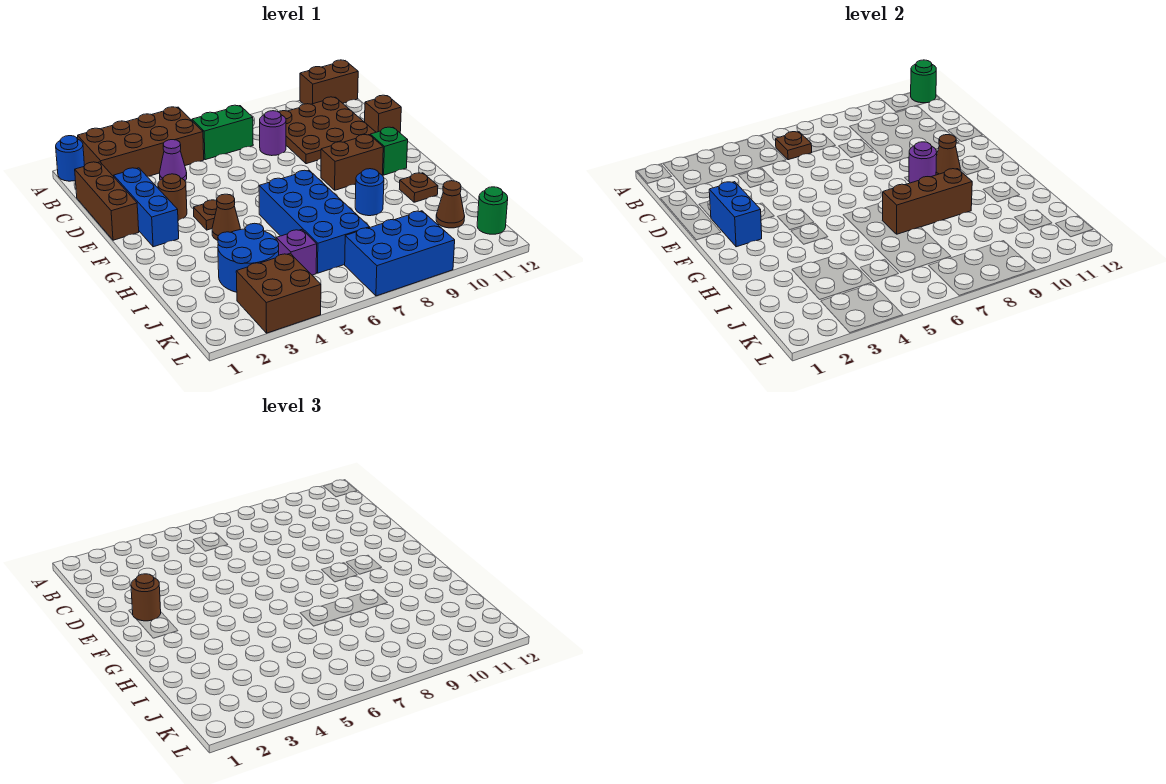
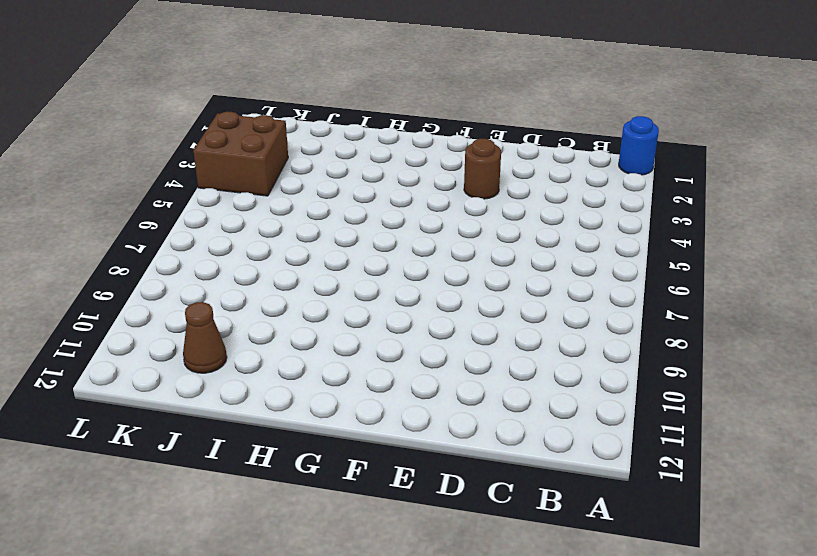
none -> brown 2x4 brick [78,107,204,177]
none -> brown 1x2 brick [300,60,358,104]
none -> green 1x2 brick [192,105,253,160]
none -> brown 3x3 plate [279,97,376,164]

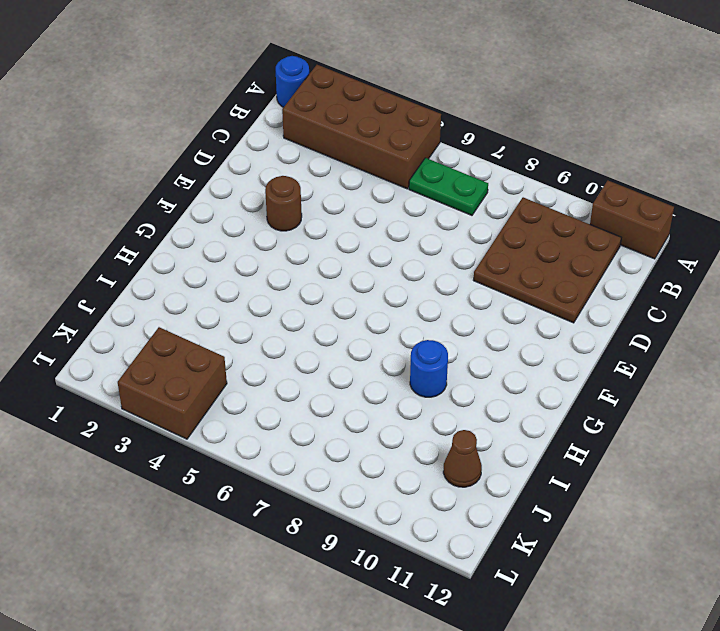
green 1x2 plate [409,158,488,215] -> green 1x2 brick [192,105,253,160]
none -> brown 1x3 brick [75,162,139,240]
none -> purple 1x1 cone [160,140,187,181]
none -> purple 1x1 round brick [260,111,286,156]
none -> blue 1x3 brick [114,168,179,247]

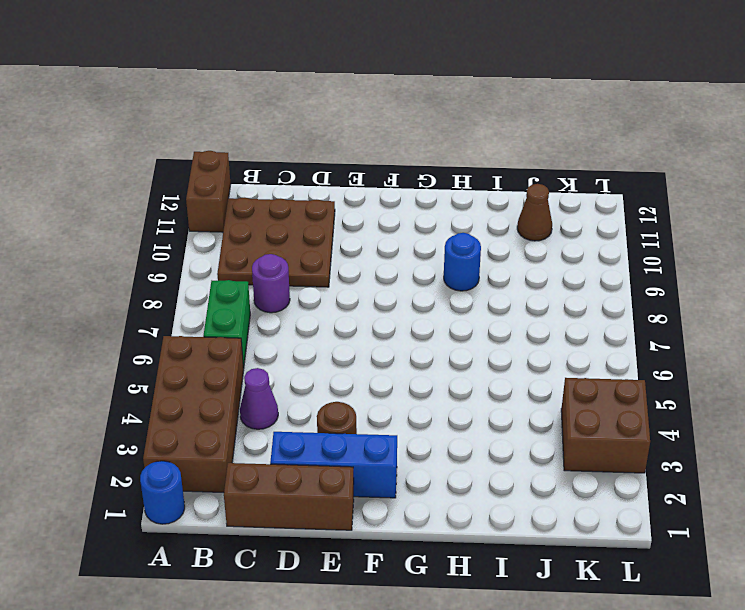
none -> brown 1x1 brick [365,95,401,133]
none -> brown 1x1 plate [194,200,217,230]
none -> brown 1x2 brick [321,135,383,190]
none -> green 1x1 brick [370,127,408,175]

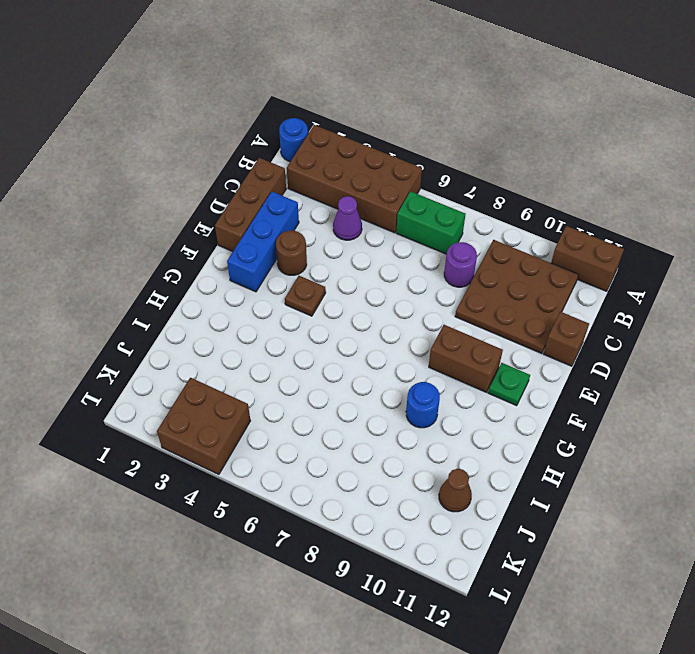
green 1x1 plate [488,363,530,406] -> green 1x1 brick [370,127,408,175]
none -> brown 1x1 cone [212,194,240,240]
none -> blue 2x4 brick [259,170,370,273]
none -> brown 1x1 plate [400,173,438,202]
none -> blue 2x2 round brick [218,223,279,292]

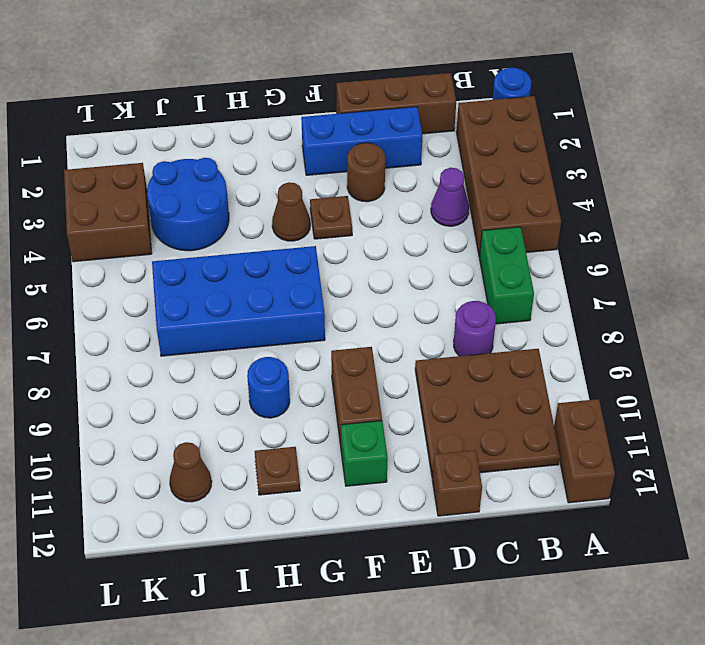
none -> purple 1x1 brick [276,230,317,275]
none -> blue 2x3 brick [345,211,455,296]
none -> green 1x1 round brick [477,187,508,234]
none -> green 1x1 round brick [911,60,936,103]

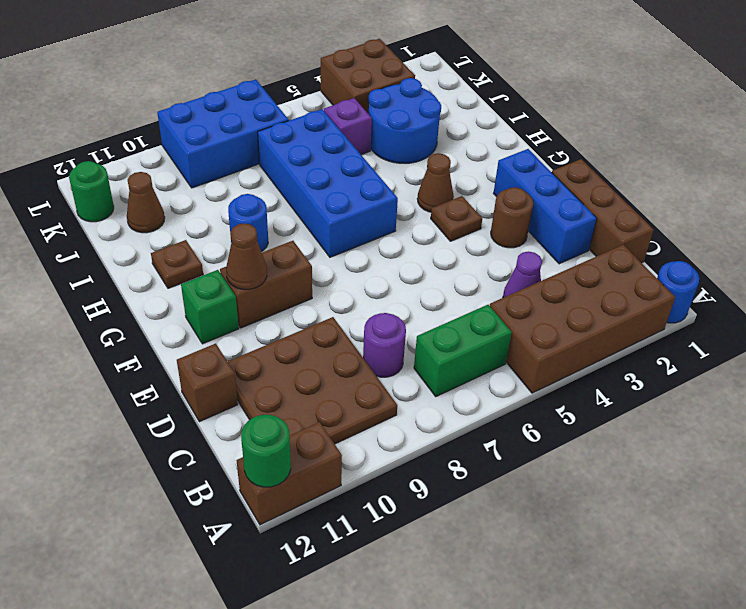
none -> brown 1x1 plate [776,132,812,160]
none -> blue 1x2 brick [709,182,762,247]
none -> purple 1x1 round brick [909,142,937,183]
none -> brown 1x3 brick [882,169,972,234]

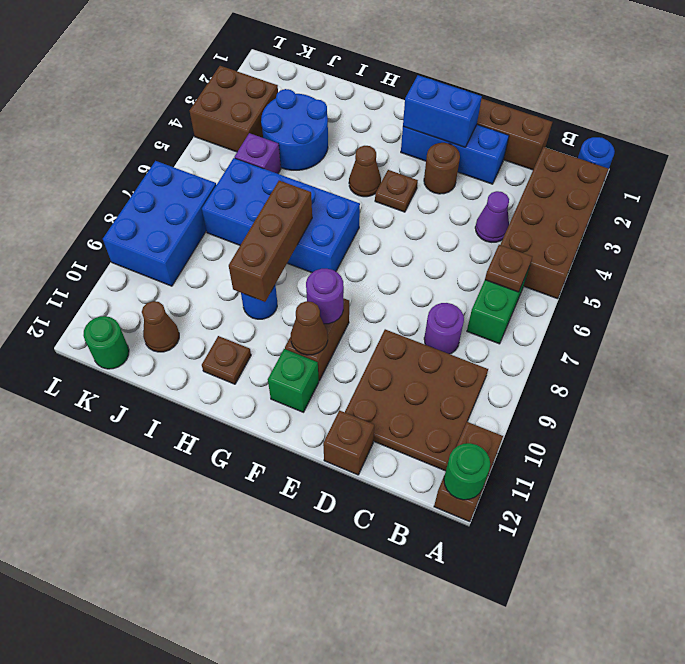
none -> brown 1x1 round brick [131,574,161,621]

